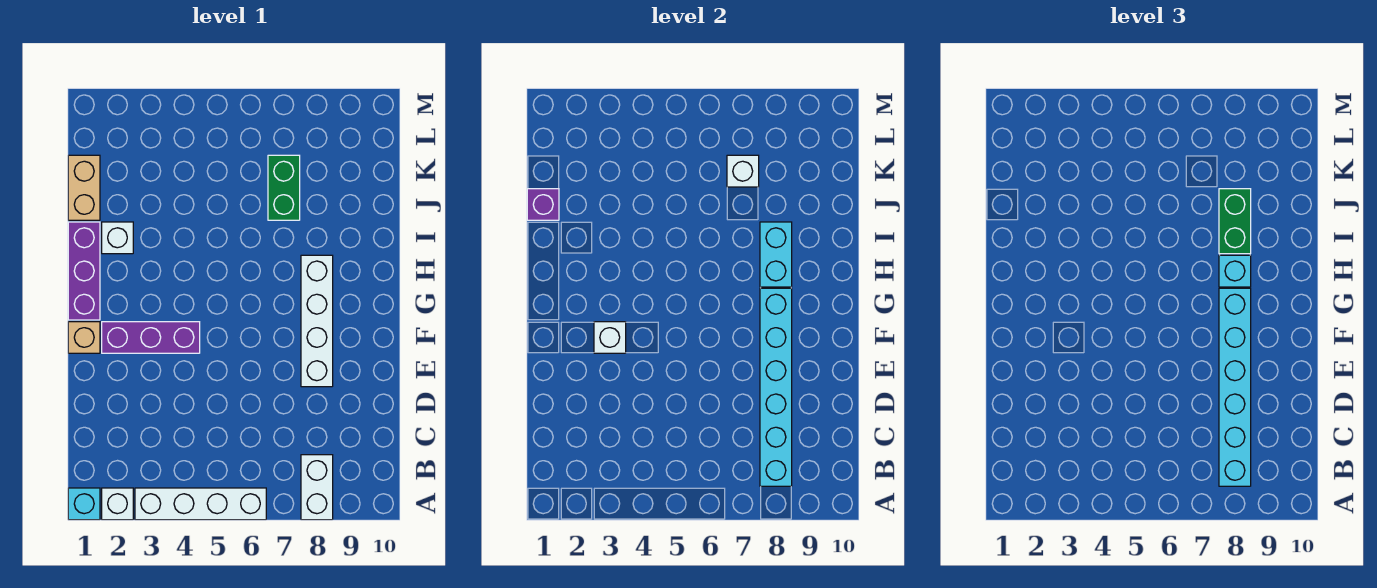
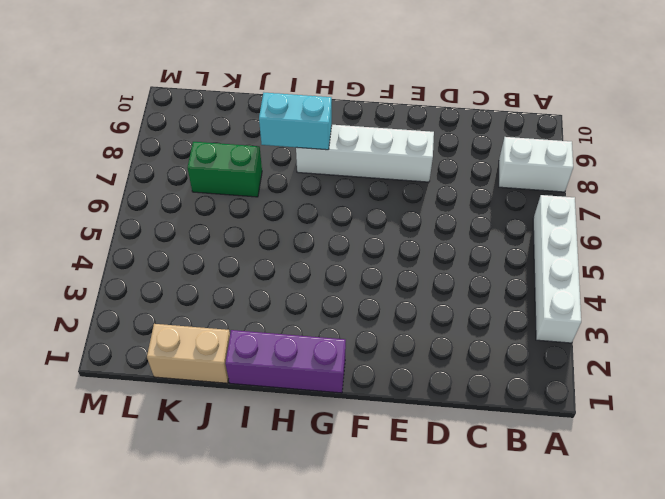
none -> cyan 1x1 brick [68,488,100,520]
none -> white 1x1 brick [102,488,133,520]
none -> tan 1x1 brick [68,322,100,353]

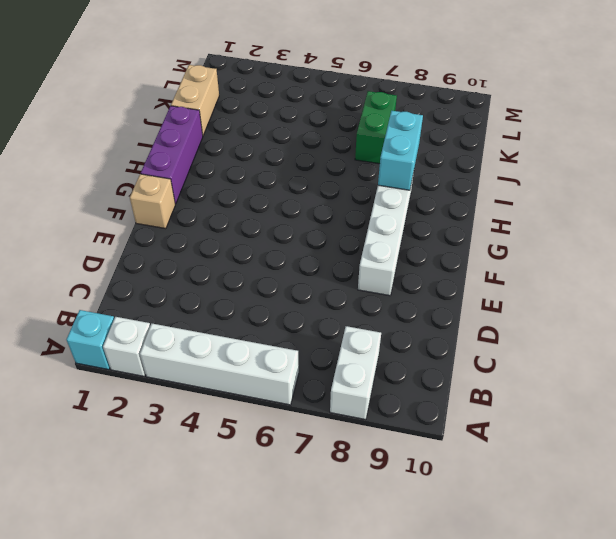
none -> purple 1x3 brick [102,322,200,353]
none -> white 1x1 brick [102,222,133,254]
none -> cyan 1x6 brick [760,288,792,486]

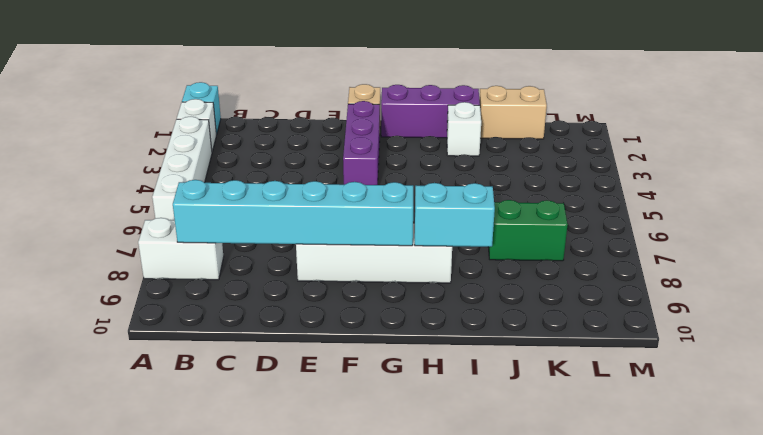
none -> white 1x1 brick [594,322,626,353]
none -> purple 1x1 brick [527,189,559,220]
none -> white 1x1 brick [727,155,759,187]

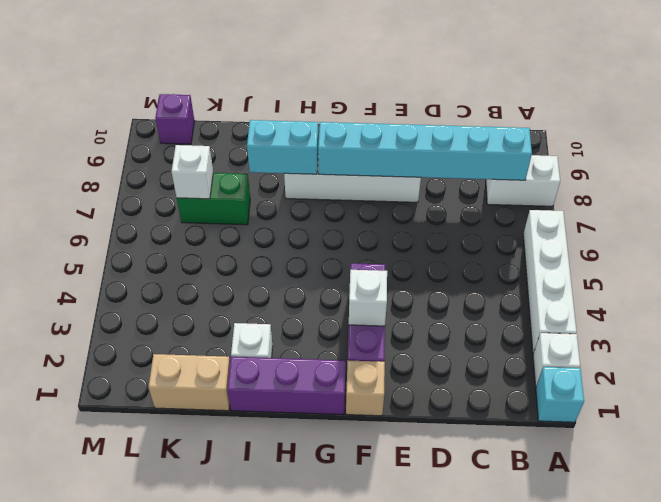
purple 1x1 brick [155,94,195,144] -> purple 1x1 brick moved to [527,189,559,220]
none -> cyan 1x6 brick [1219,288,1251,486]
none -> cyan 1x1 brick [1219,255,1251,287]
none -> green 1x2 brick [1219,189,1251,254]

